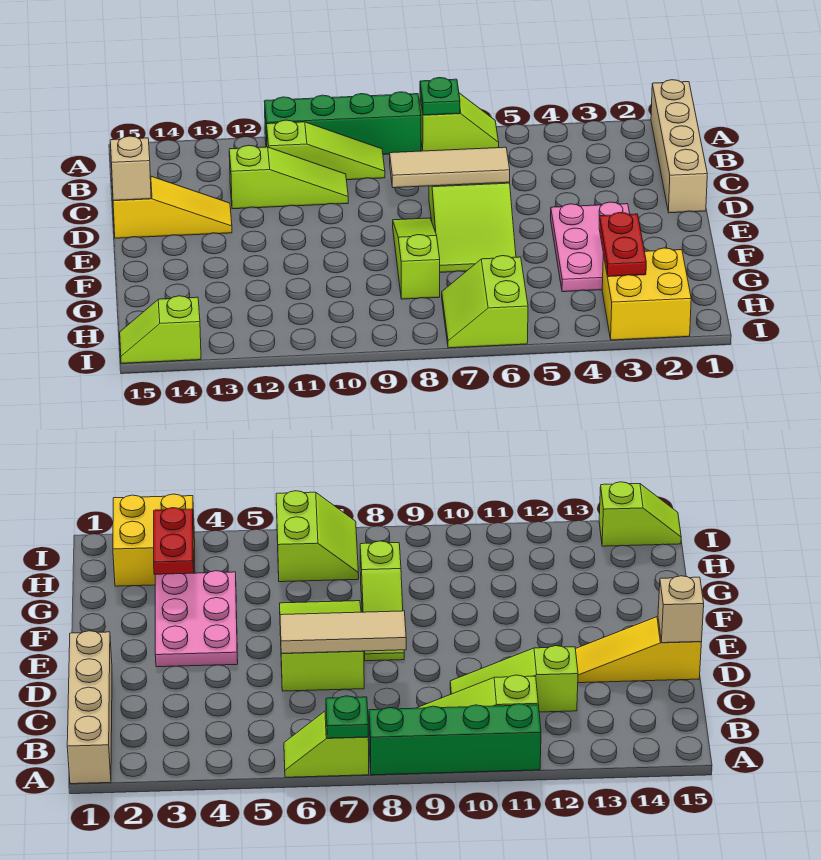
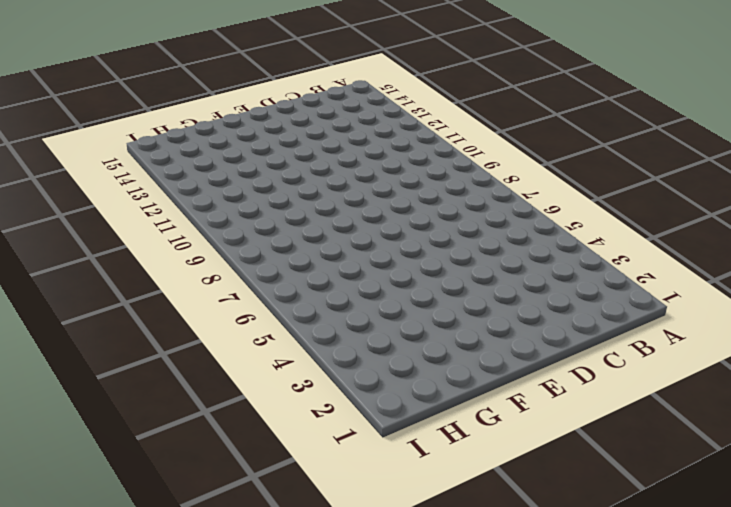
none -> tan 1x4 brick [651,80,707,213]
none -> lime 1x2 slope [420,93,499,151]
none -> green 1x4 brick [264,92,421,155]

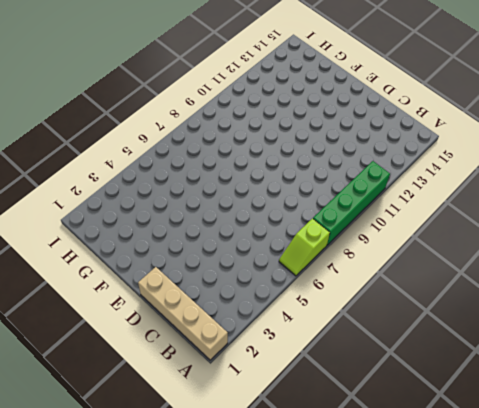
none -> lime 1x3 slope [267,120,385,180]
none -> lime 1x3 slope [229,145,348,209]
none -> lime 2x3 slope [429,182,516,272]

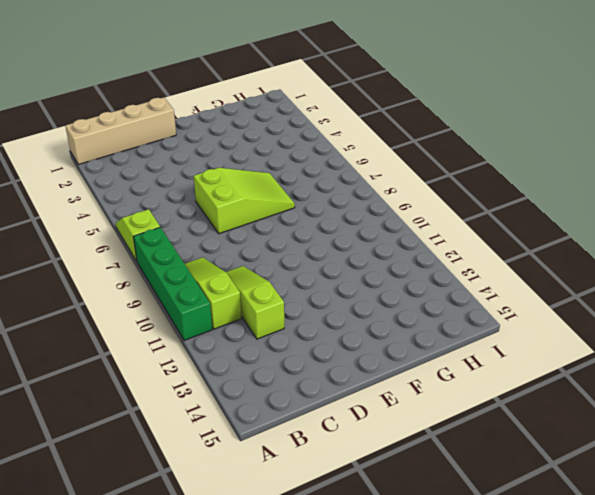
none -> yellow 1x3 slope [112,176,232,238]
none -> pink 2x3 plate [551,202,630,292]
none -> lime 1x3 slope [393,218,440,299]

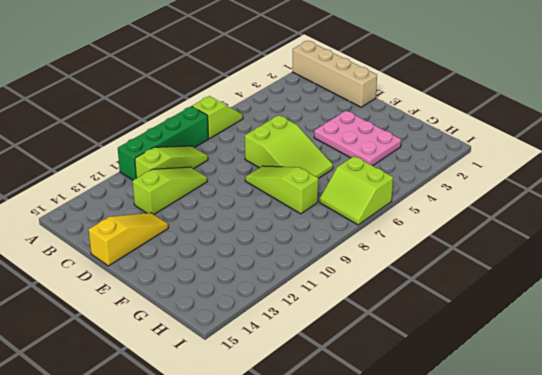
none -> yellow 2x2 brick [602,248,691,340]
none -> lime 1x2 slope [120,296,201,363]
none -> green 1x1 plate [420,78,460,115]

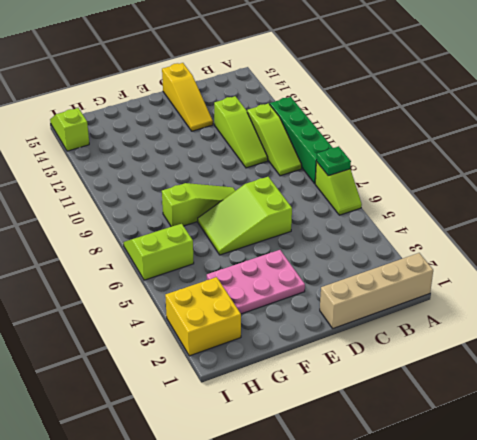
none -> tan 1x3 tile [390,147,510,188]
none -> tan 1x1 brick [110,136,151,200]
none -> red 1x2 plate [599,212,646,277]

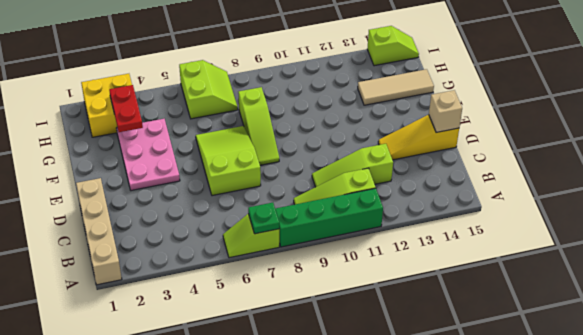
tan 1x3 tile [358,69,434,105] -> tan 1x3 tile moved to [390,147,510,188]

